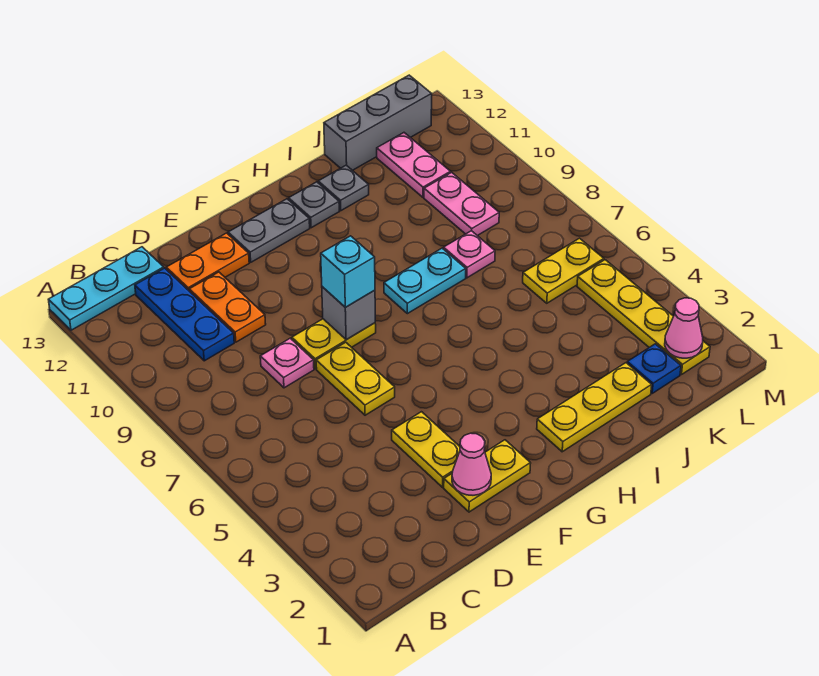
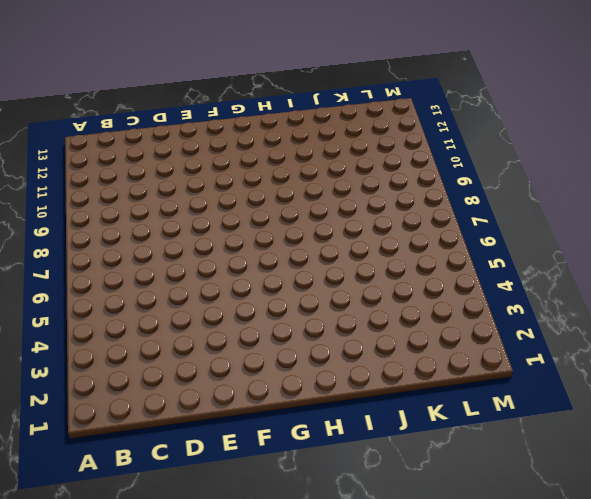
none -> cyan 1x3 plate [48,247,164,330]
none -> blue 1x3 plate [135,268,234,361]
none -> pink 1x1 plate [260,338,314,388]

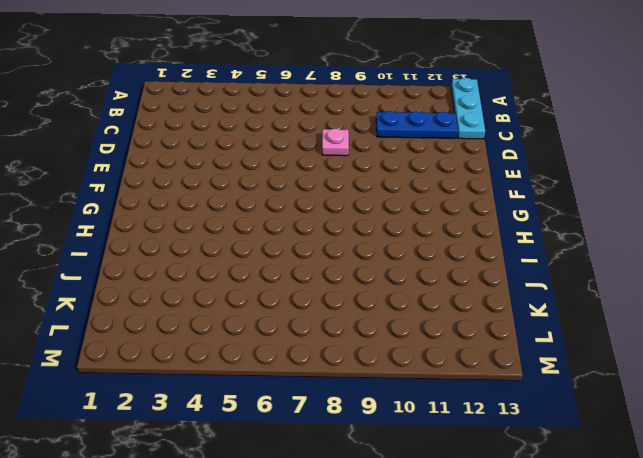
none -> orange 1x2 plate [189,272,266,342]
none -> orange 1x2 plate [166,233,249,290]
none -> yellow 1x2 plate [444,440,531,512]

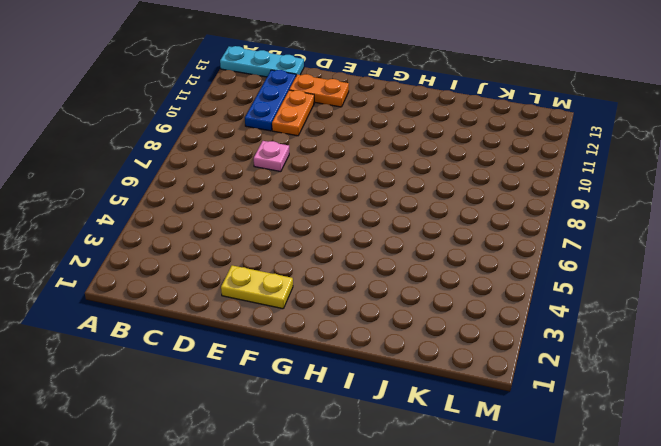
none -> yellow 1x2 plate [392,412,460,487]
none -> yellow 1x2 plate [316,342,395,415]
none -> yellow 1x2 plate [292,319,376,369]

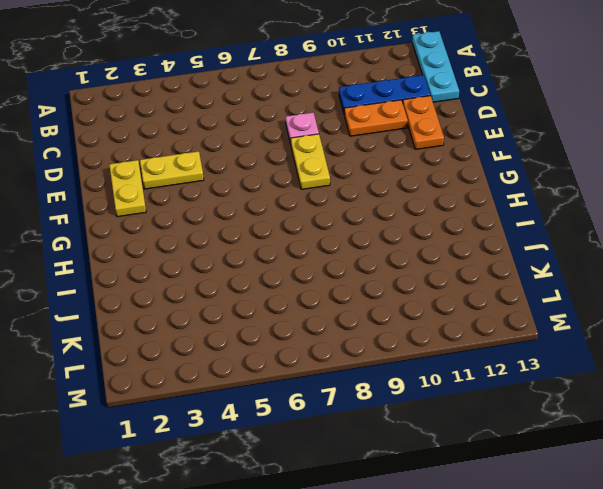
none -> yellow 1x2 plate [316,342,395,415]
none -> grey 1x2 plate [228,199,310,262]
none -> yellow 1x3 plate [537,363,652,452]

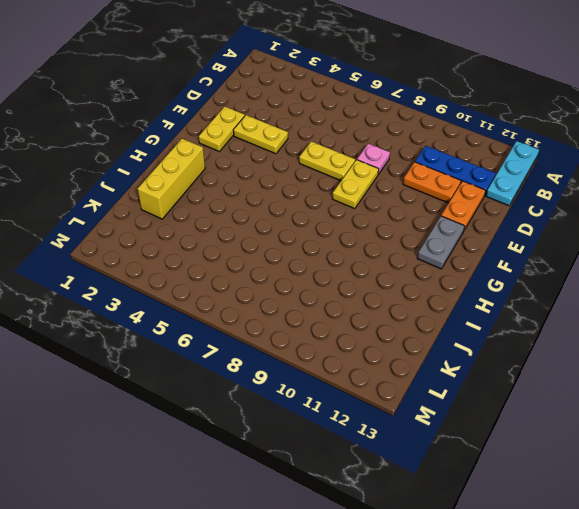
yellow 1x3 brick [138,139,205,219] -> yellow 1x3 plate [537,363,652,452]
none -> cyan 1x2 plate [384,248,466,314]
none -> grey 1x1 plate [289,182,339,228]
none -> grey 1x1 plate [318,165,369,211]

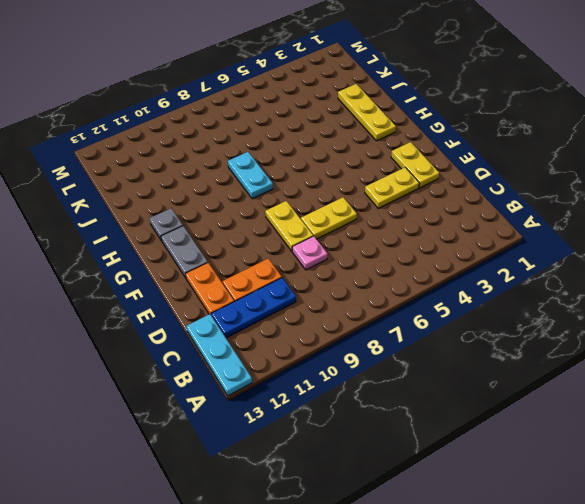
none -> grey 1x1 plate [318,165,369,211]
none -> pink 1x1 plate [444,231,495,278]
none -> grey 1x3 brick [324,75,432,170]

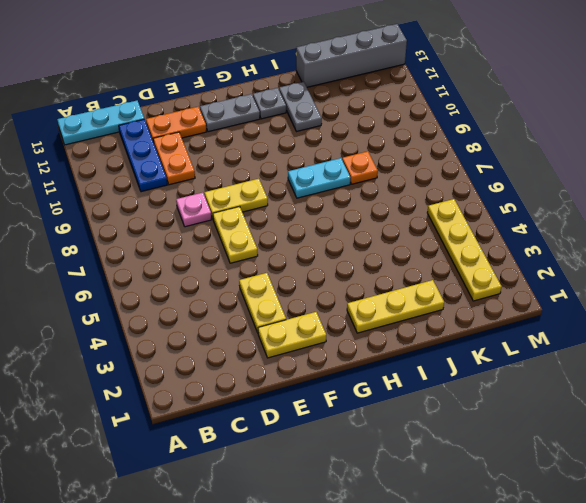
grey 1x2 plate [279,82,322,132] -> grey 1x1 plate [318,165,369,211]
orange 1x1 plate [342,151,378,184] -> pink 1x1 plate [444,231,495,278]
grey 1x4 brick [296,24,407,87] -> grey 1x3 brick [324,75,432,170]
none -> blue 1x1 plate [627,344,681,393]
none -> yellow 1x2 plate [523,238,604,303]
none -> pink 1x2 plate [424,172,499,236]

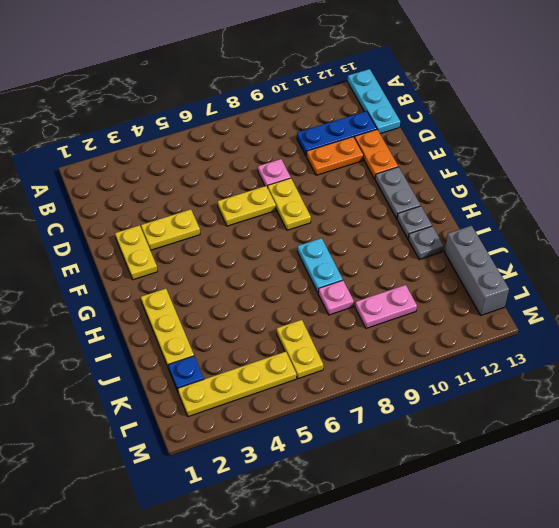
none -> pink 1x2 plate [377,133,450,197]
none -> pink 1x1 cone [452,433,491,495]
none -> grey 1x1 brick [322,287,375,340]

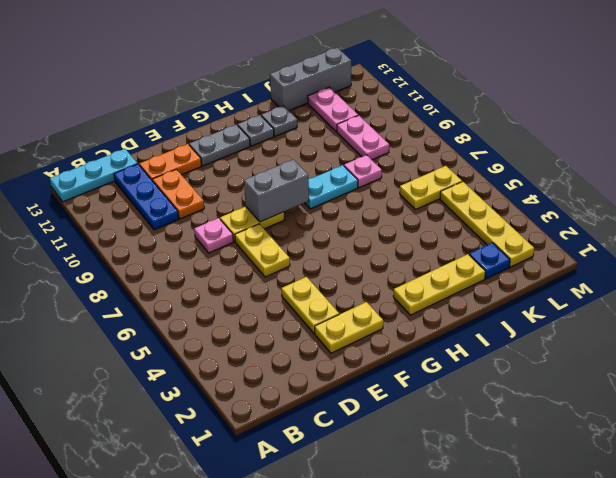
grey 1x2 brick [244,159,309,222] -> grey 1x1 brick [322,287,375,340]
none -> pink 1x1 cone [452,433,491,495]
none -> pink 1x1 cone [665,298,703,358]
none -> cyan 1x1 brick [321,236,375,307]

